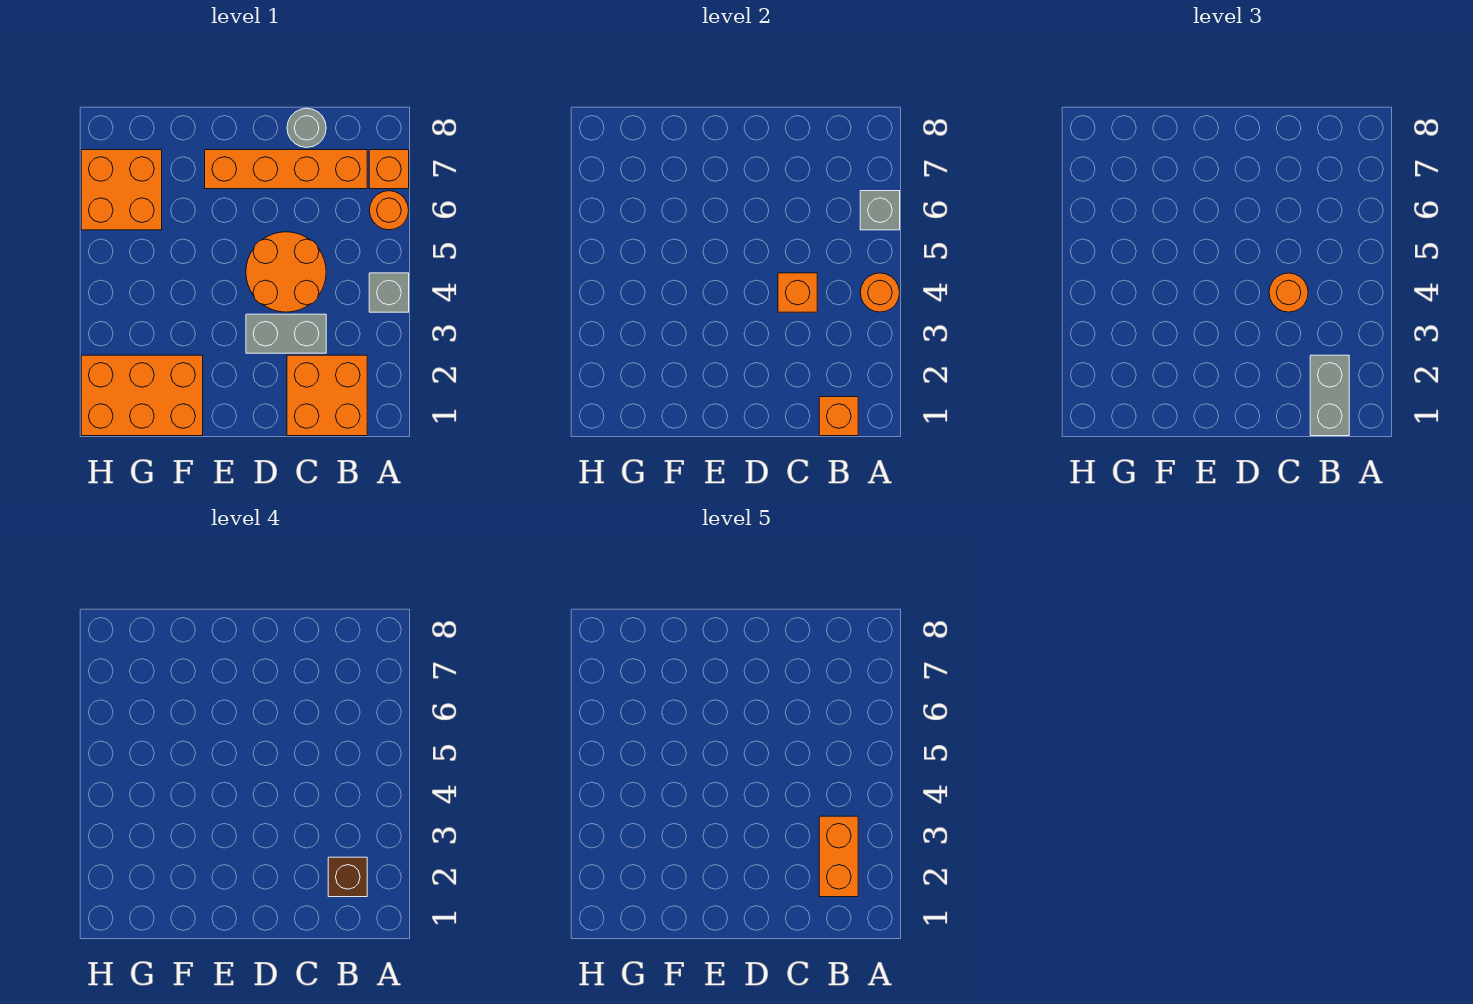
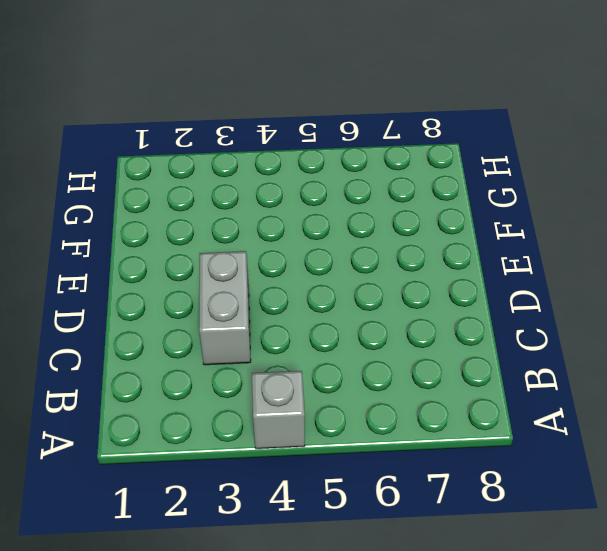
none -> orange 1x1 round brick [369,191,409,230]
none -> orange 1x1 brick [369,150,409,189]
none -> orange 2x2 brick [287,355,367,436]

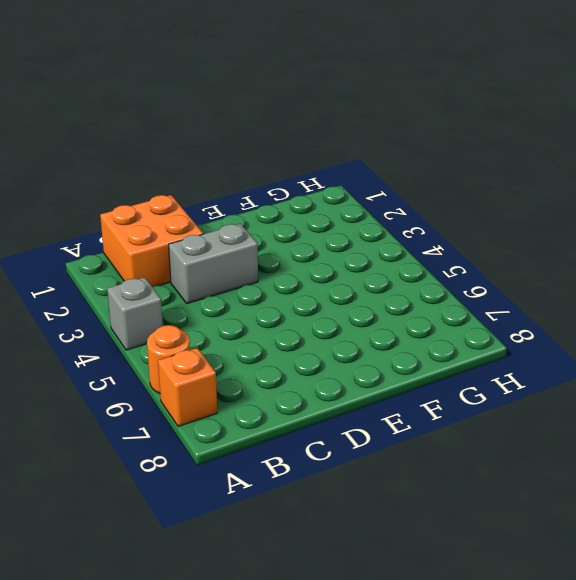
none -> orange 1x4 brick [205,150,367,189]
none -> orange 2x2 round brick [246,232,326,312]
none -> grey 1x1 round brick [287,108,326,148]

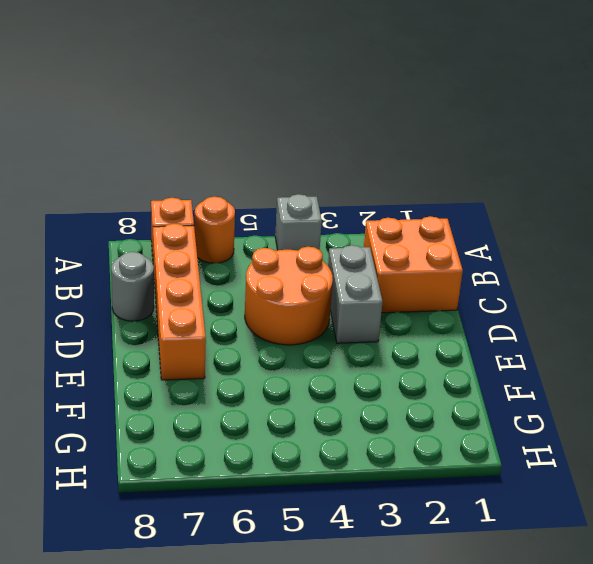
none -> orange 2x3 brick [81,355,203,436]
none -> orange 2x2 brick [81,150,162,230]
none -> orange 1x1 round brick [860,273,900,312]

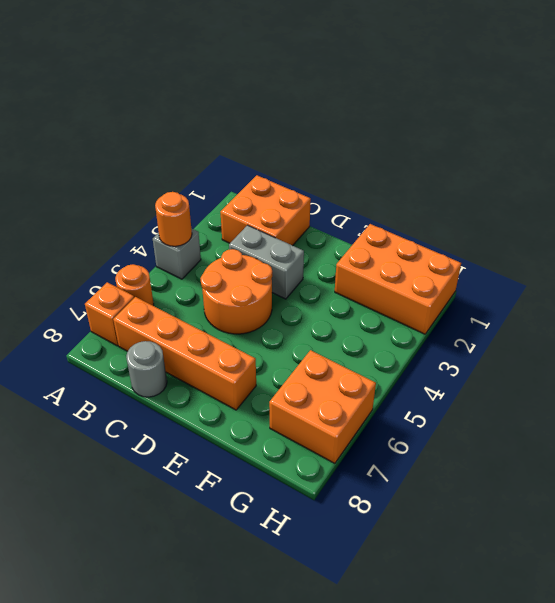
none -> grey 1x1 brick [860,191,900,230]
none -> orange 1x1 brick [819,397,858,436]
none -> orange 1x1 brick [778,273,817,312]

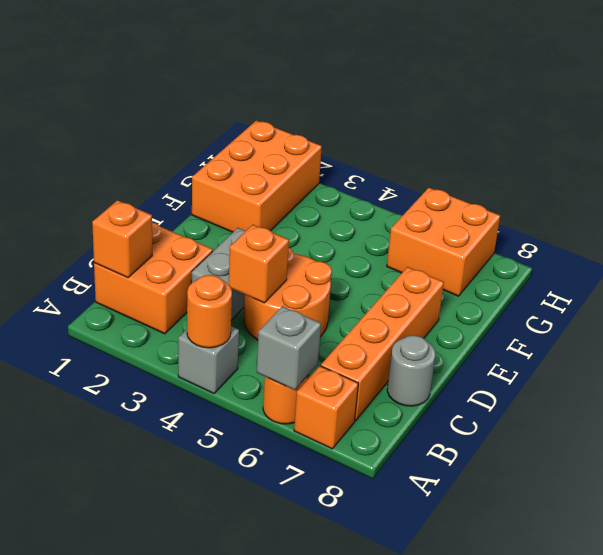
none -> grey 1x2 brick [1310,355,1349,436]
none -> orange 1x1 round brick [1269,273,1308,312]
none -> brown 1x1 brick [328,857,367,897]

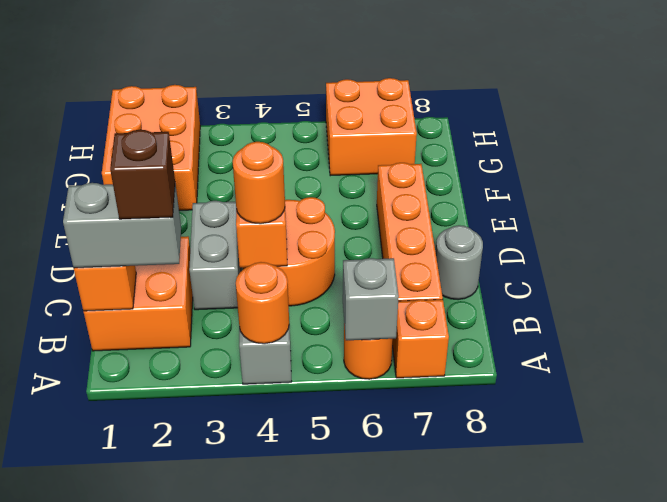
none -> orange 1x2 brick [819,816,858,897]

